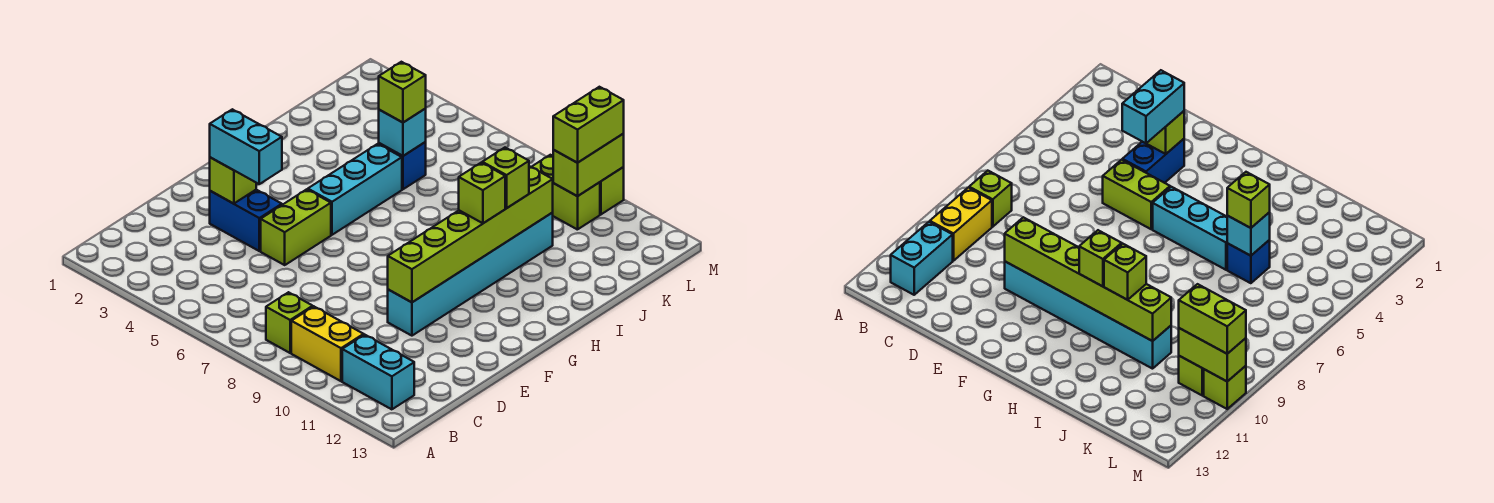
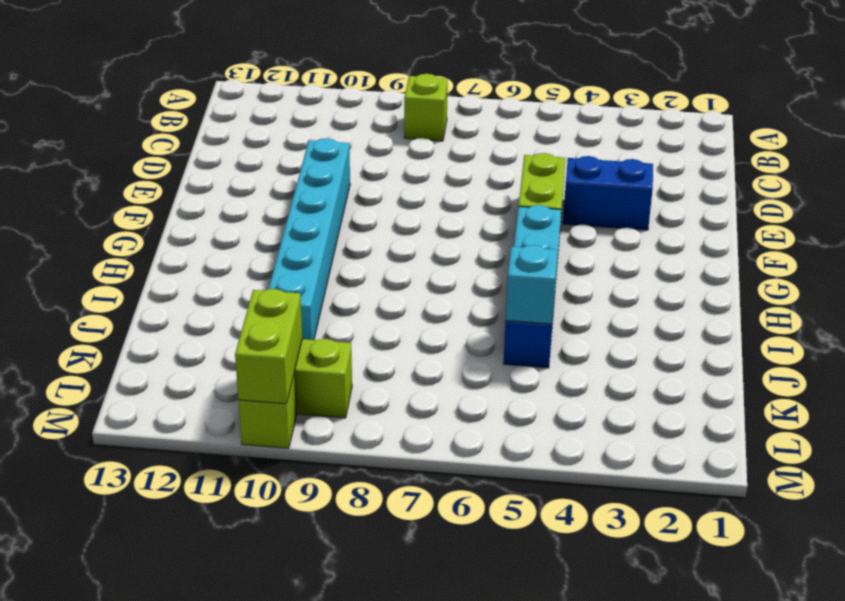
none -> yellow 1x2 brick [291,307,364,381]
none -> cyan 1x2 brick [342,335,414,409]
none -> lime 1x1 brick [210,157,256,203]

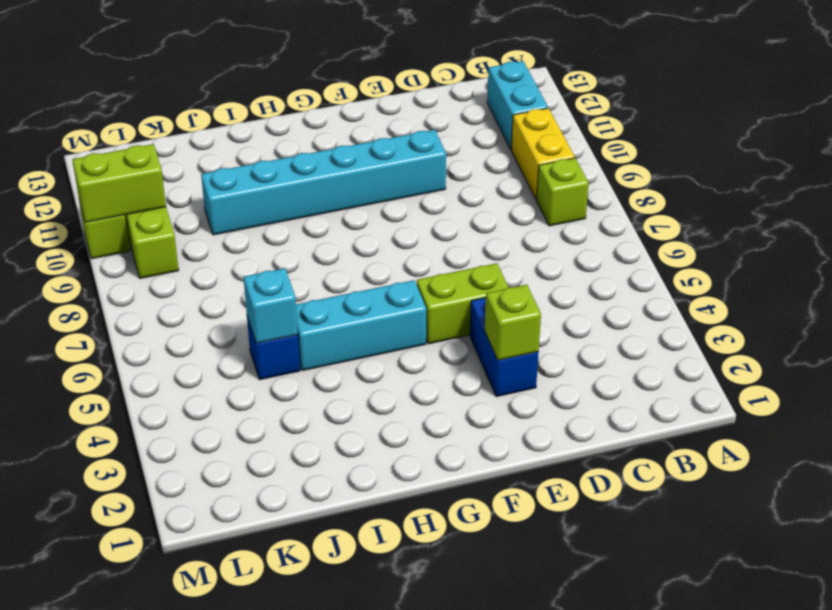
none -> lime 1x6 brick [388,166,553,302]
none -> cyan 1x2 brick [210,109,282,184]
none -> lime 1x1 brick [459,163,505,223]

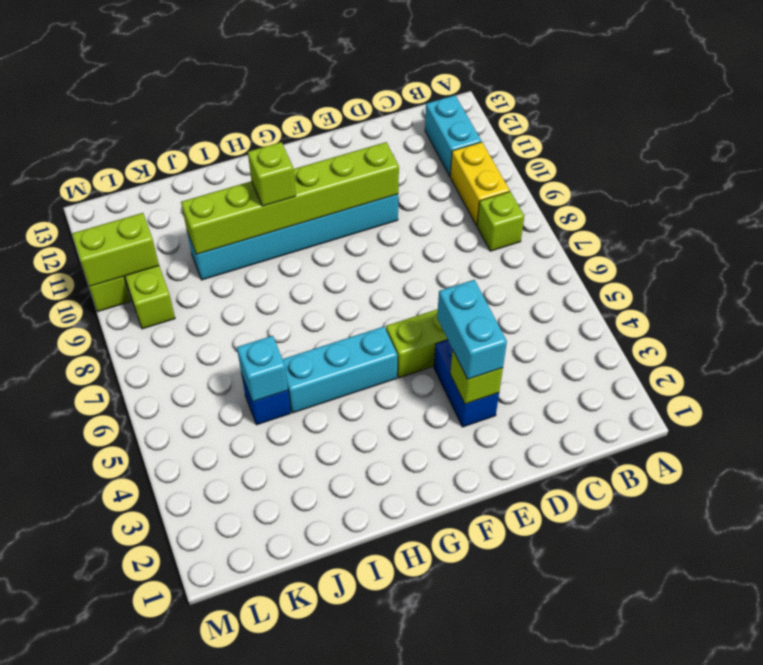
none -> lime 1x1 brick [482,148,529,208]
none -> lime 1x1 brick [379,62,426,122]
none -> lime 1x2 brick [553,87,624,163]

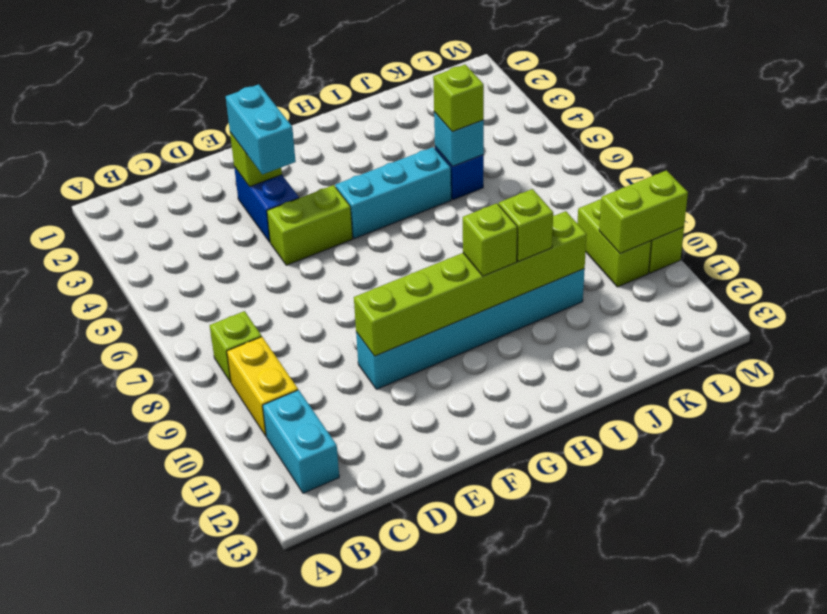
none -> lime 1x2 brick [553,87,624,163]

